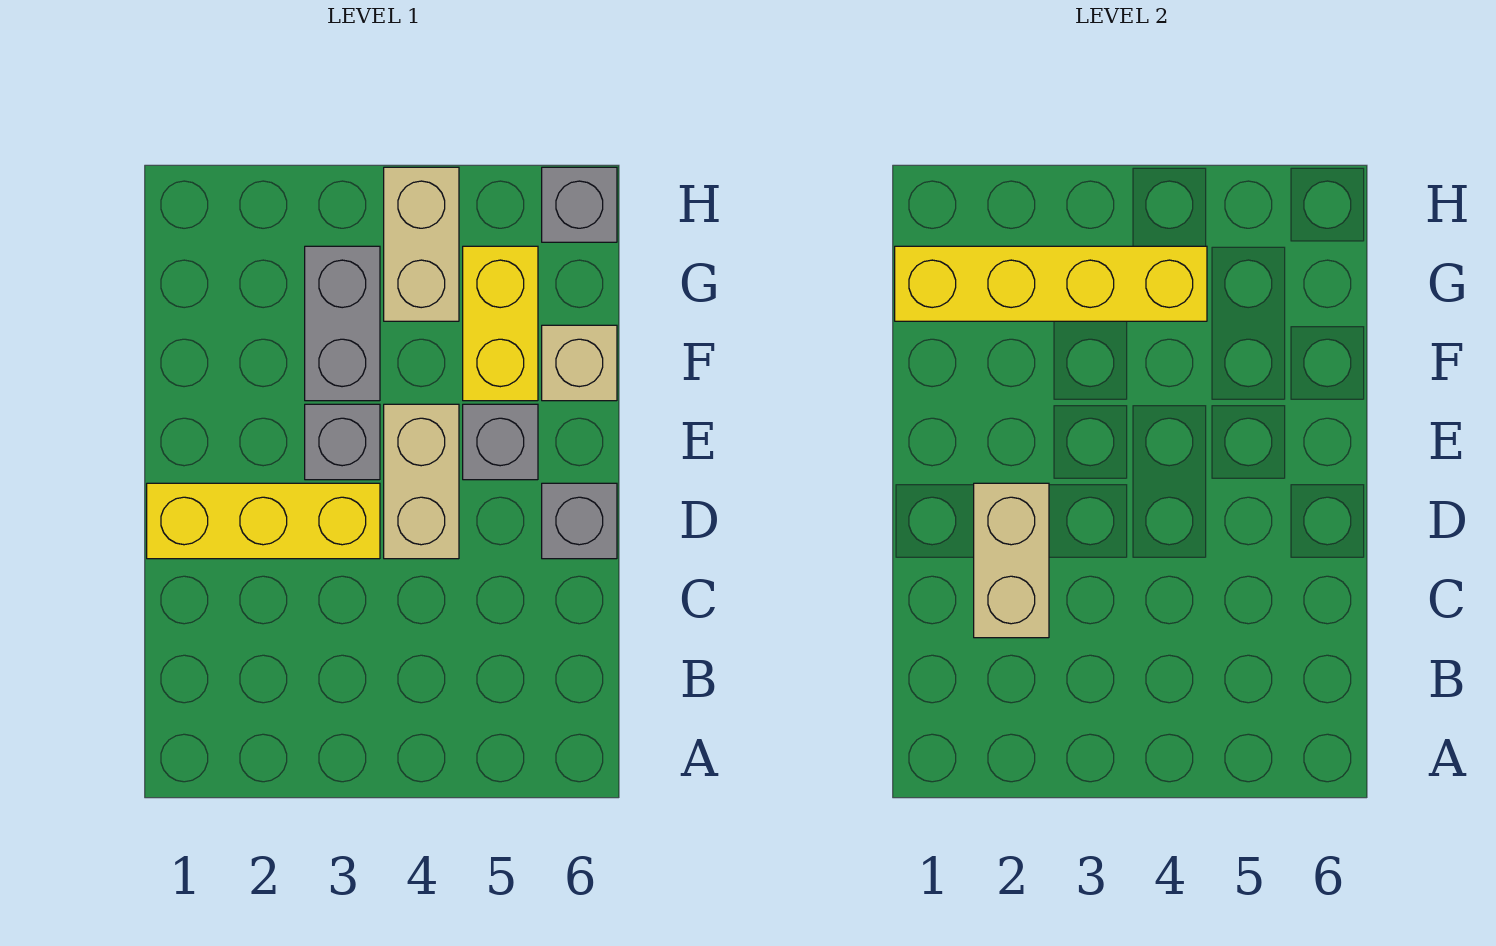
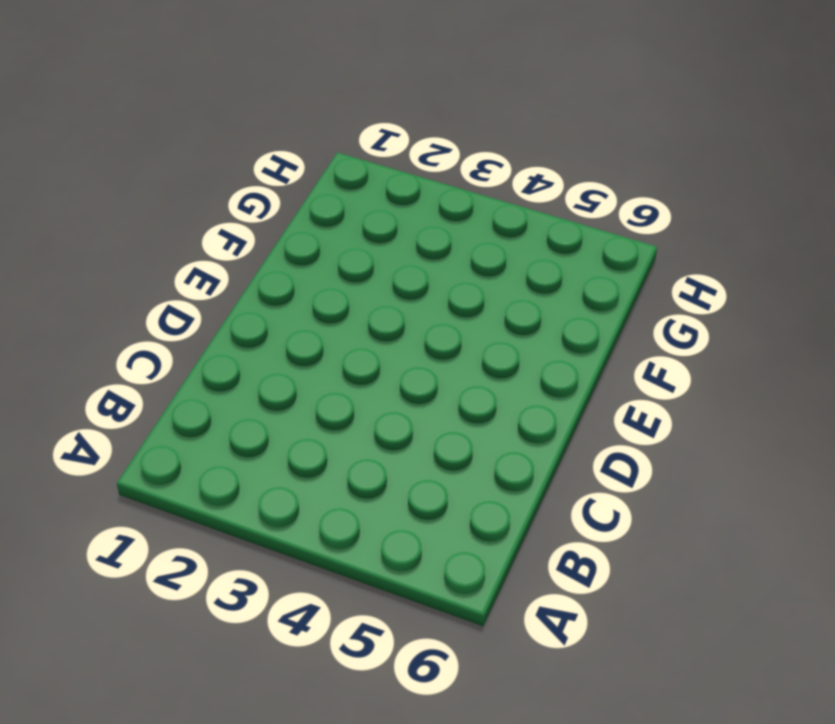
none -> yellow 1x3 brick [147,483,380,559]
none -> tan 1x2 brick [384,404,459,559]
none -> grey 1x1 brick [542,483,617,559]

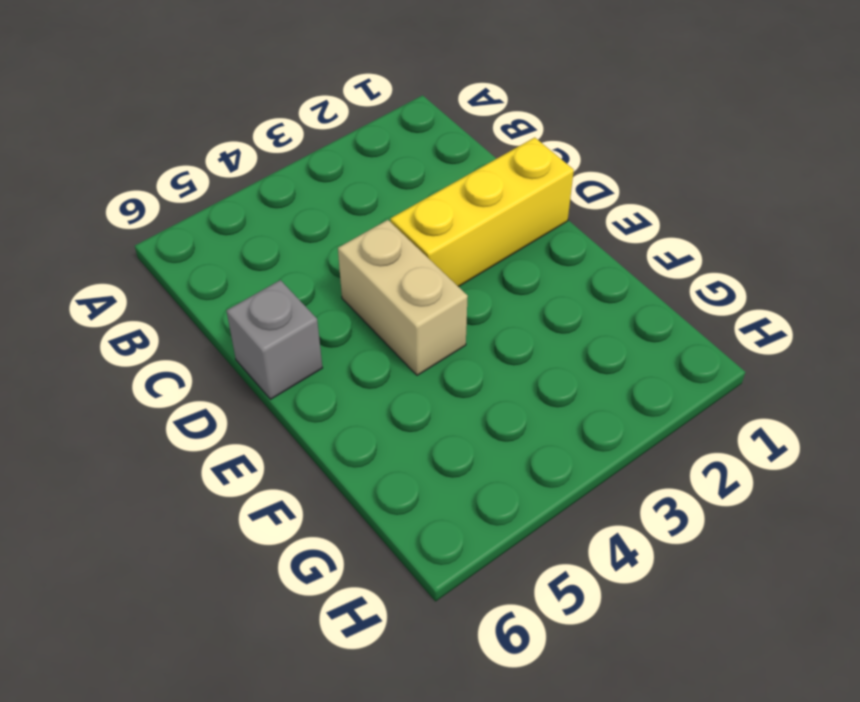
none -> grey 1x1 brick [305,404,380,480]
none -> grey 1x1 brick [463,404,538,480]
none -> grey 1x2 brick [305,246,380,401]

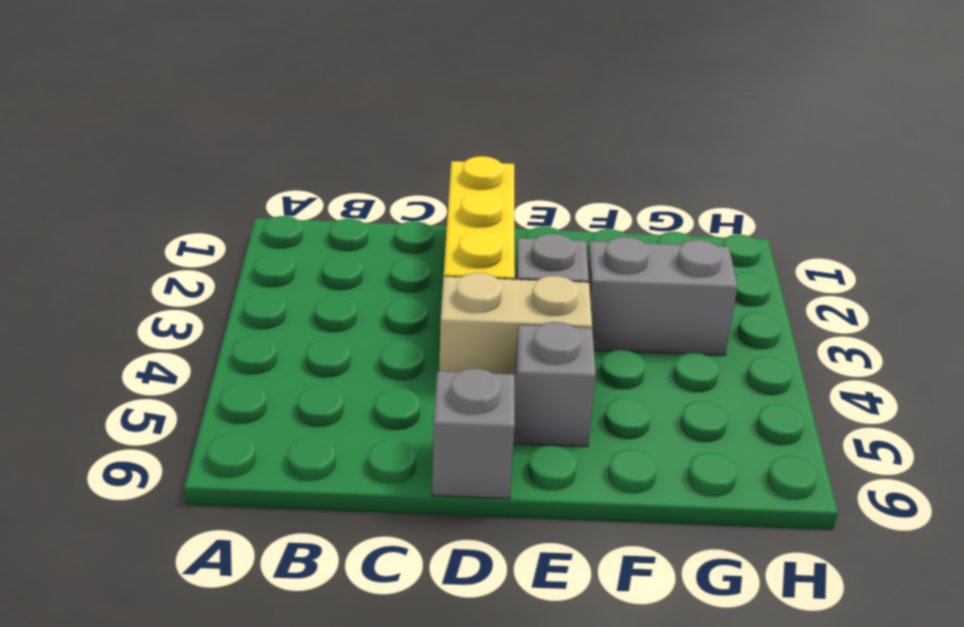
none -> yellow 1x2 brick [463,246,538,401]
none -> tan 1x1 brick [542,325,617,401]
none -> tan 1x2 brick [384,167,459,321]

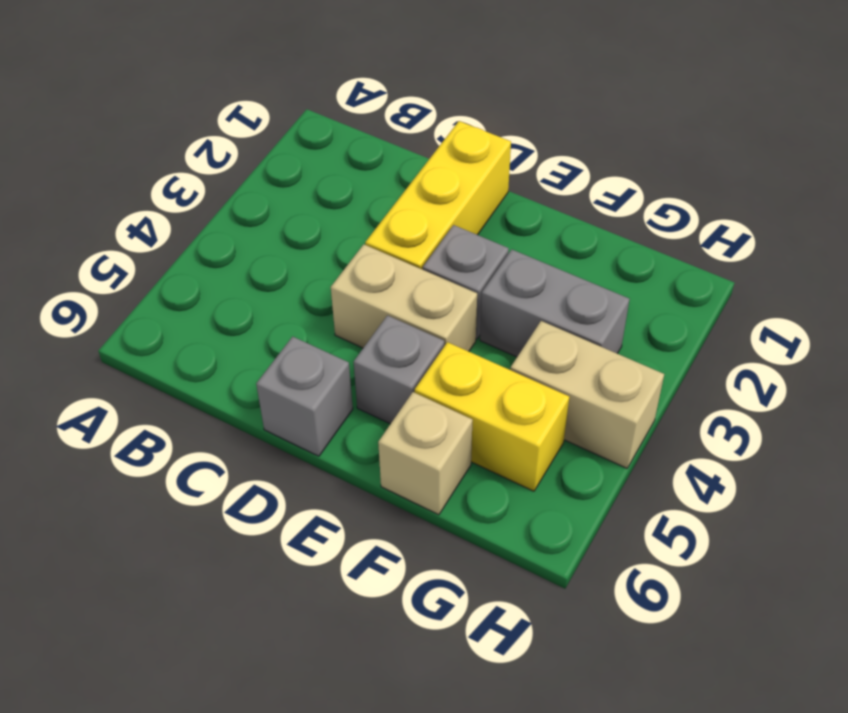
none -> grey 1x1 brick [542,167,617,242]
none -> tan 1x2 brick [974,483,1049,638]
none -> yellow 1x4 brick [895,246,1207,321]

